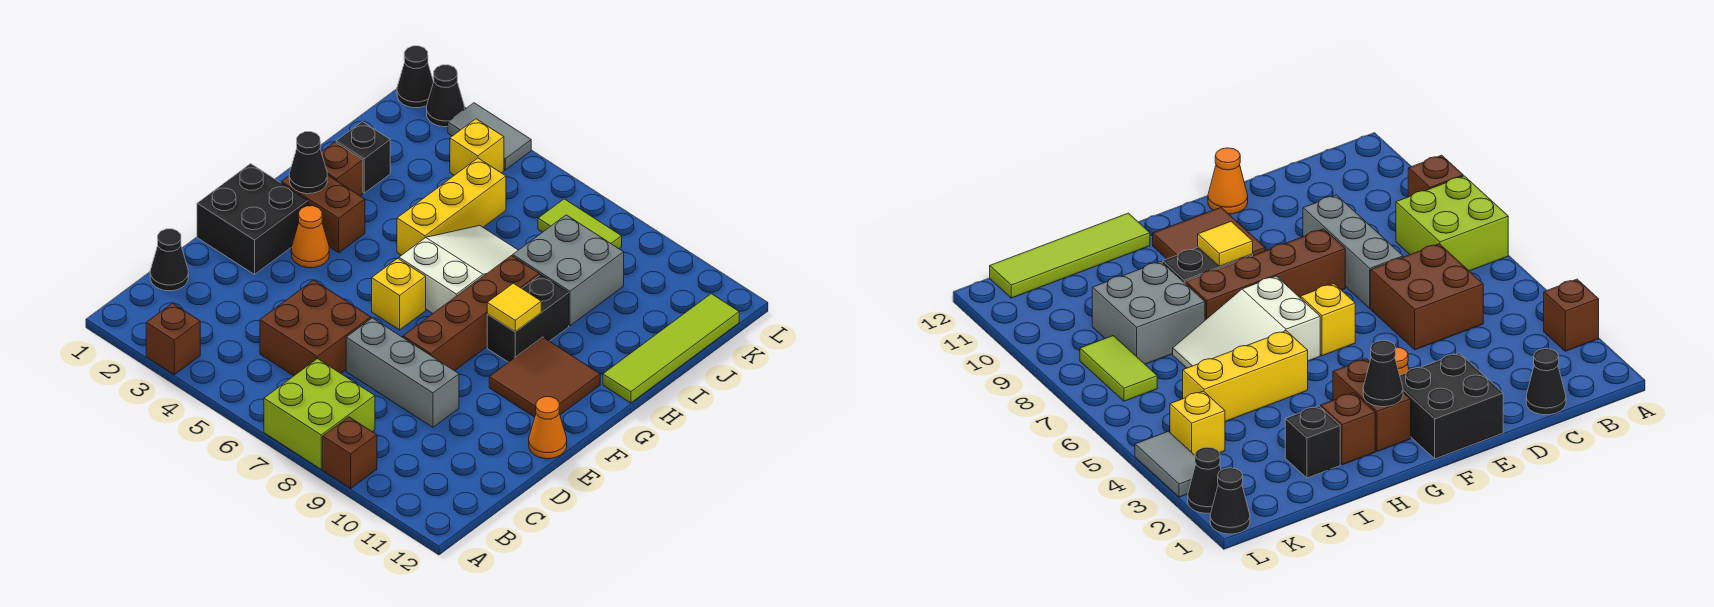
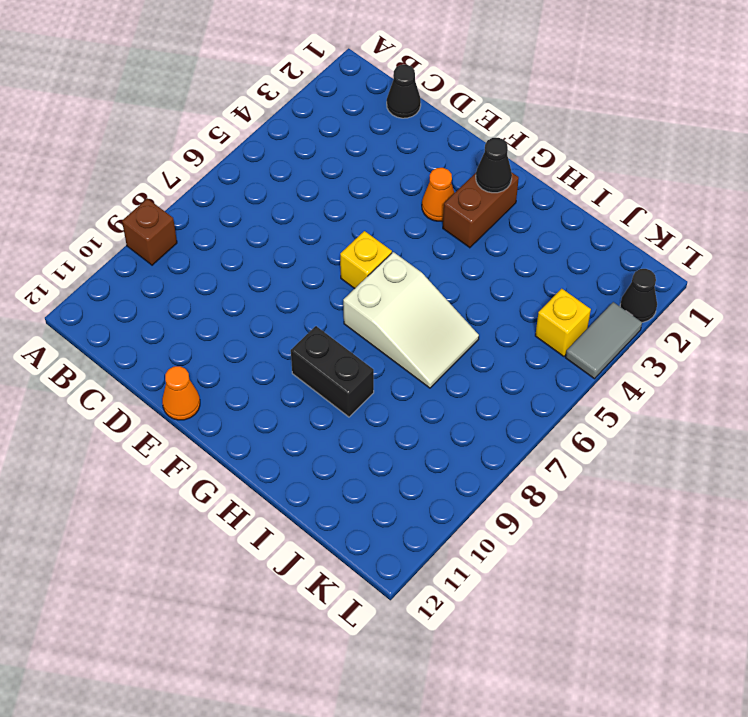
none -> brown 1x1 brick [146,303,200,375]
none -> lime 2x2 brick [264,359,375,469]
none -> brown 2x2 brick [260,280,371,376]

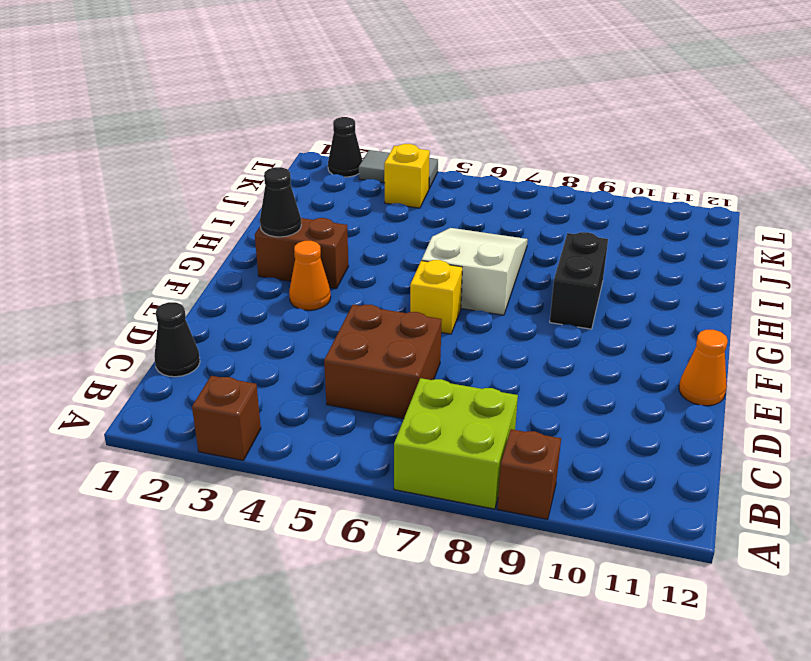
none -> grey 1x3 brick [346,318,459,427]
none -> black 2x2 brick [197,164,308,274]
none -> brown 1x4 brick [403,256,539,371]

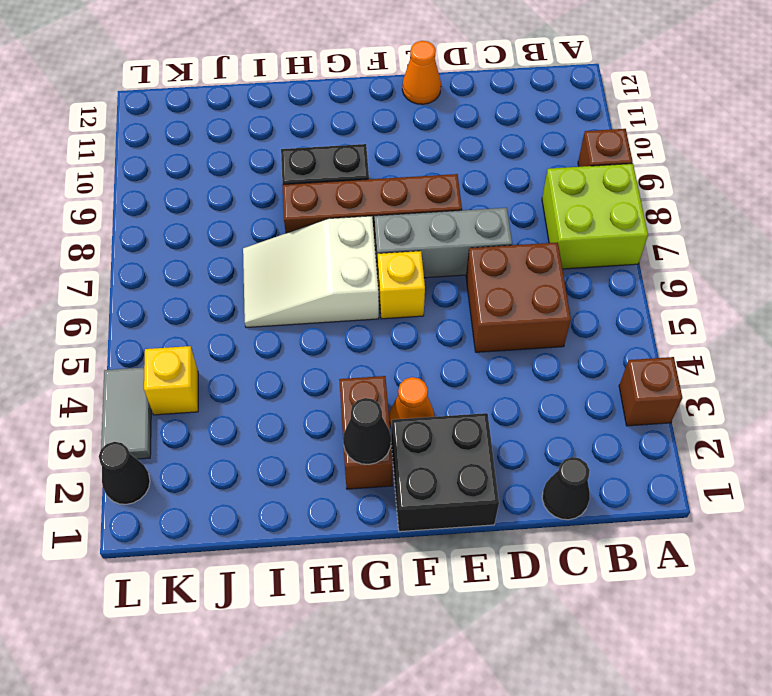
grey 1x3 brick [374,208,512,278] -> grey 1x3 brick turned to [346,318,459,427]
none -> brown 2x2 tile [489,337,600,417]
none -> brown 1x1 brick [321,142,363,196]
none -> yellow 1x3 brick [397,158,506,255]

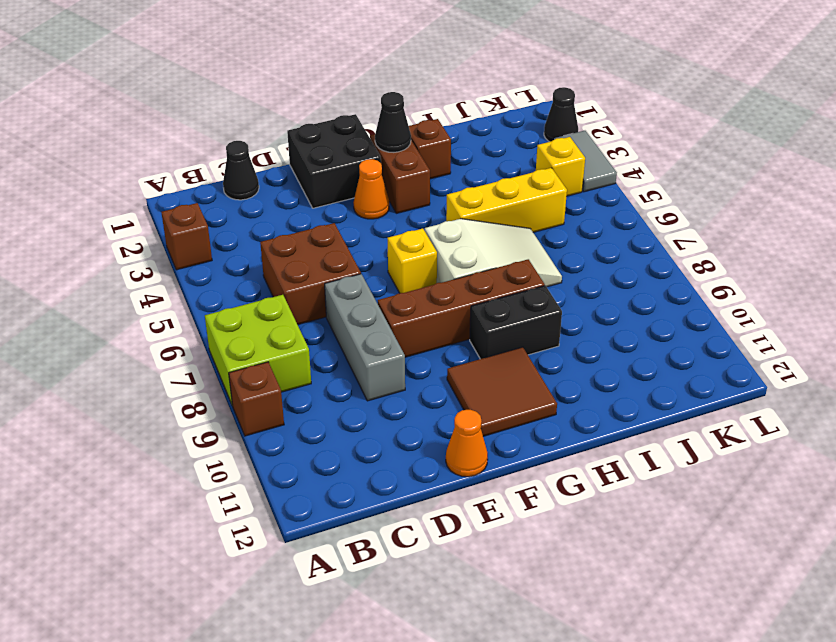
none -> lime 1x4 tile [603,294,739,403]
none -> black 1x1 brick [336,122,390,193]
none -> grey 2x2 brick [513,215,624,326]

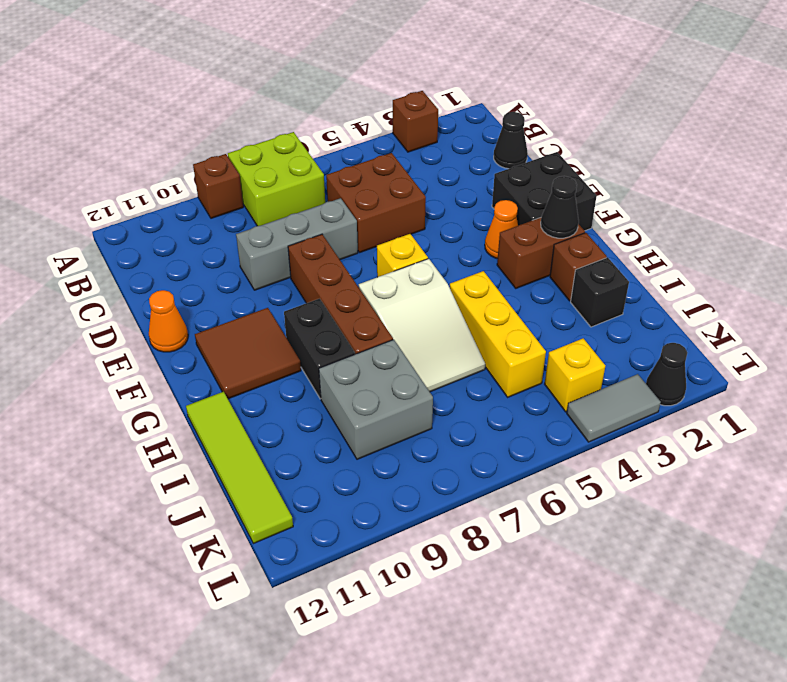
none -> lime 1x2 tile [538,199,622,249]
none -> black 1x1 cone [397,46,434,108]
none -> yellow 1x1 tile [487,283,541,332]

